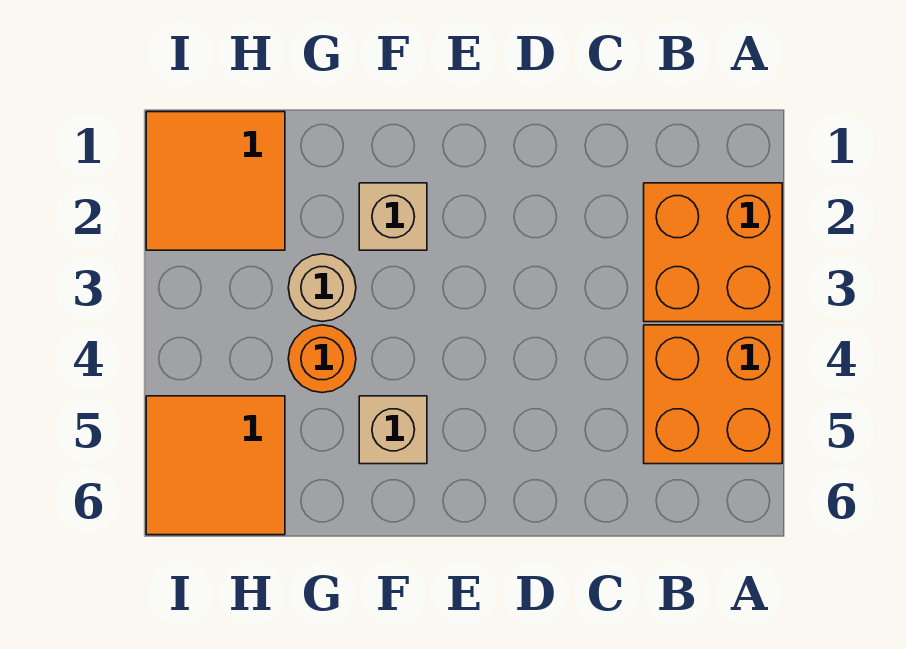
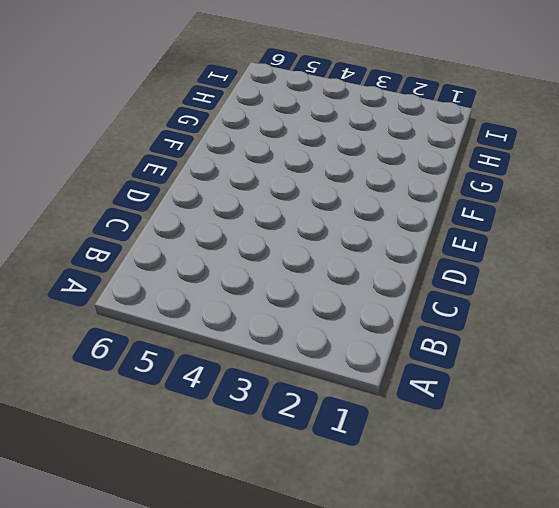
none -> orange 2x2 brick [644,183,782,322]
none -> orange 2x2 brick [644,325,782,464]

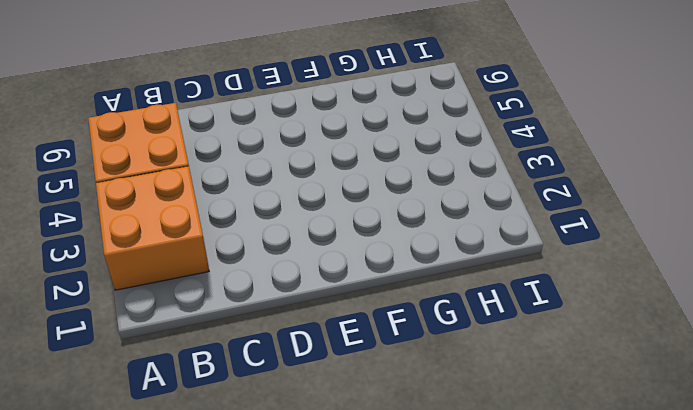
none -> tan 1x1 brick [359,183,427,250]
none -> tan 1x1 brick [359,396,427,464]

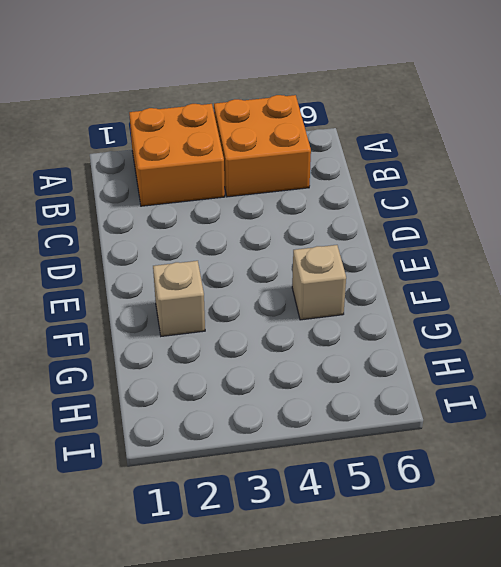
none -> tan 1x1 round brick [288,254,356,321]
none -> orange 1x1 round brick [288,325,356,393]

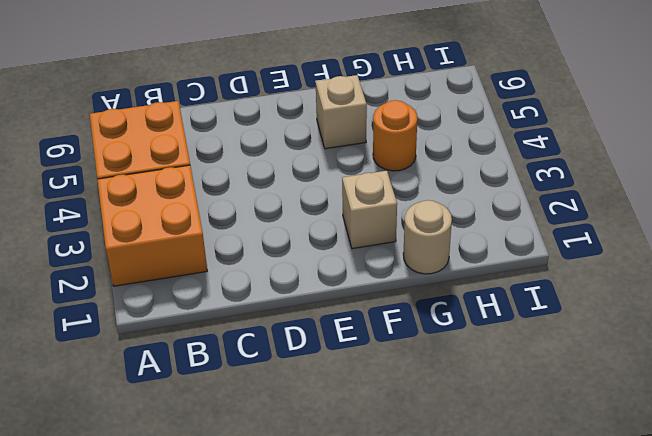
tan 1x1 round brick [403,200,452,274] -> tan 1x1 round brick moved to [288,254,356,321]
none -> orange 2x2 tile [146,112,285,250]
none -> orange 2x2 tile [146,396,285,535]

